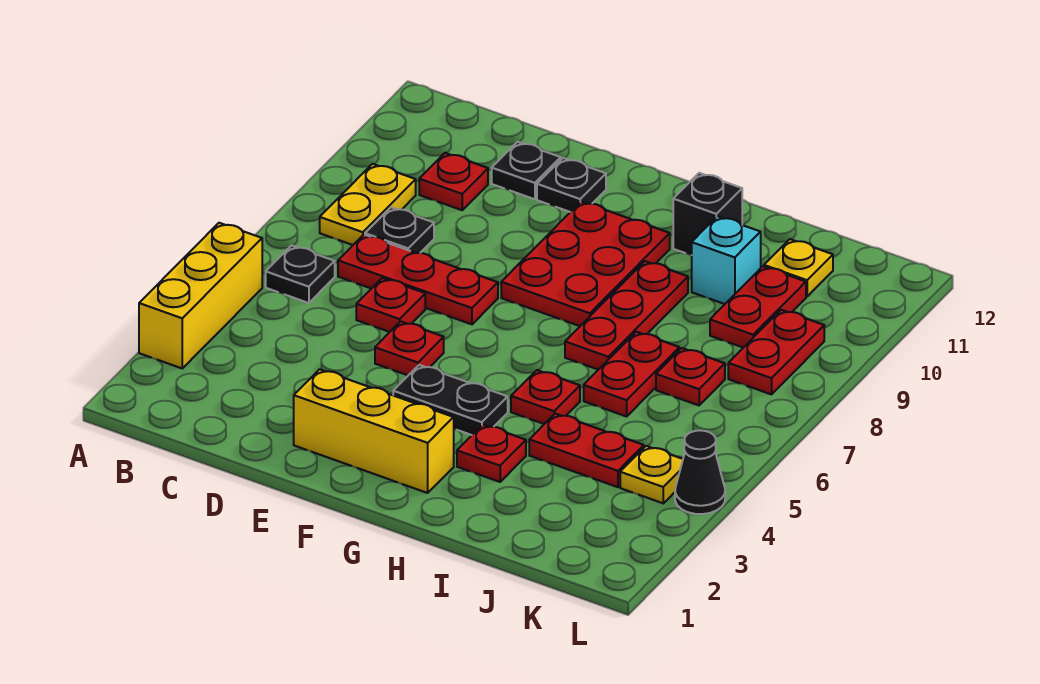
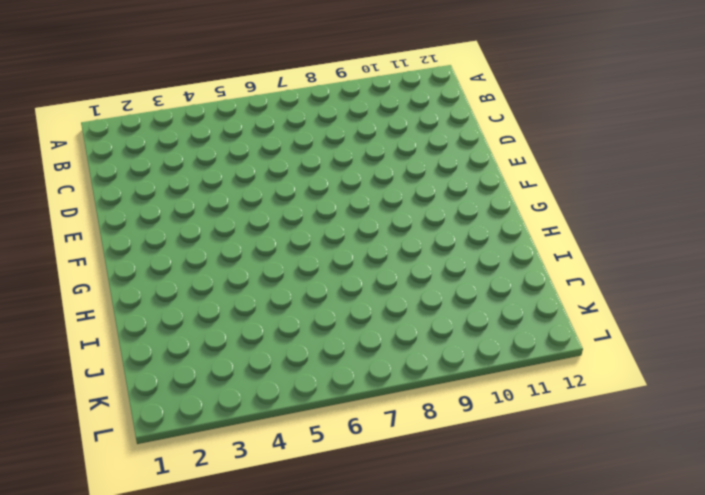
none -> yellow 1x3 brick [139,223,262,368]
none -> black 1x1 plate [266,246,335,303]
none -> yellow 1x2 plate [320,164,416,245]

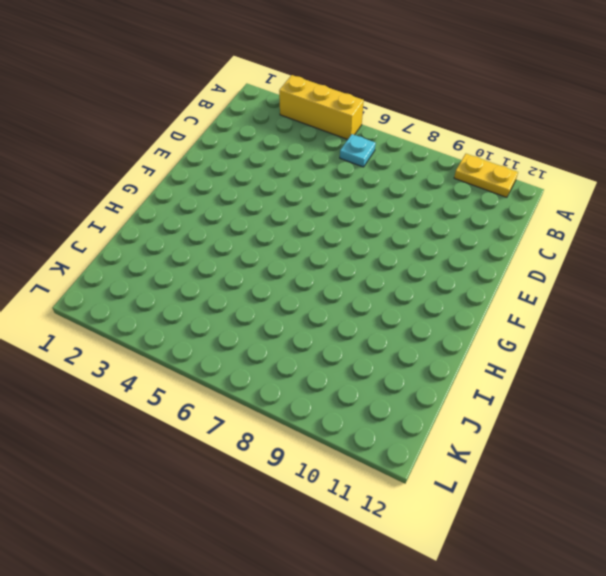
yellow 1x2 plate [454,154,518,197] -> yellow 1x2 plate moved to [320,164,416,245]
cyan 1x1 plate [340,134,376,167] -> black 1x1 plate [266,246,335,303]
none -> red 1x3 plate [338,235,498,324]
none -> black 1x1 plate [365,207,434,253]
none -> red 1x1 plate [419,153,488,210]

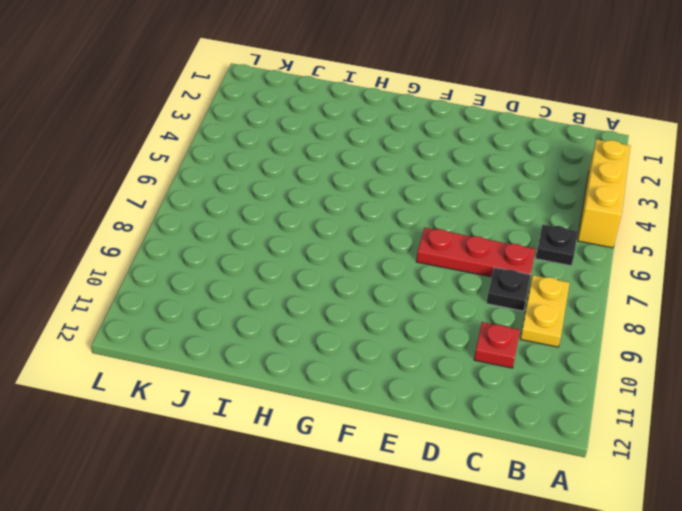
none -> red 1x1 plate [356,278,425,332]
none -> black 1x1 plate [492,142,561,199]
none -> yellow 1x3 brick [294,369,454,493]

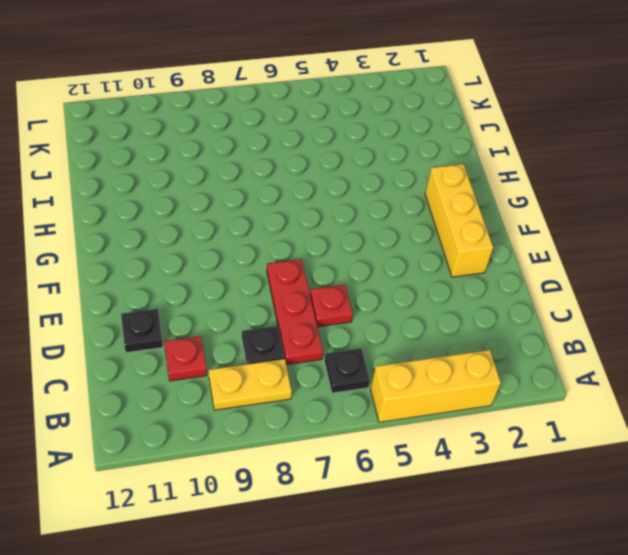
none -> red 1x1 plate [375,321,444,375]
none -> black 1x1 plate [537,158,606,212]
none -> black 1x2 plate [393,365,508,435]

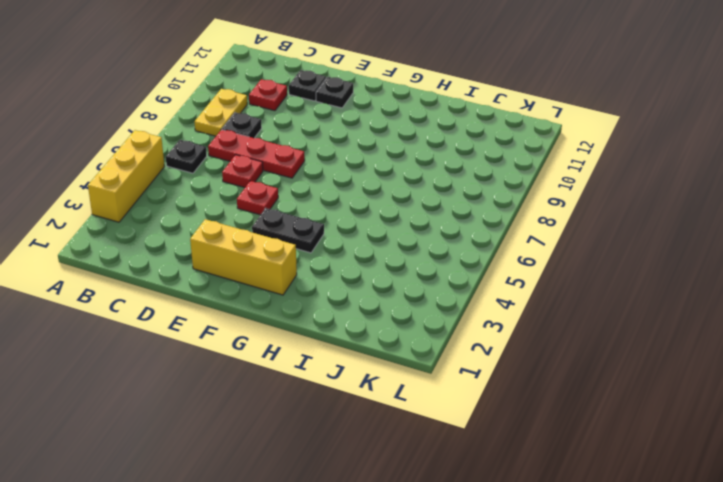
none -> red 2x3 plate [501,201,670,326]
none -> red 1x1 plate [457,425,526,482]
none -> red 1x1 plate [511,370,580,424]

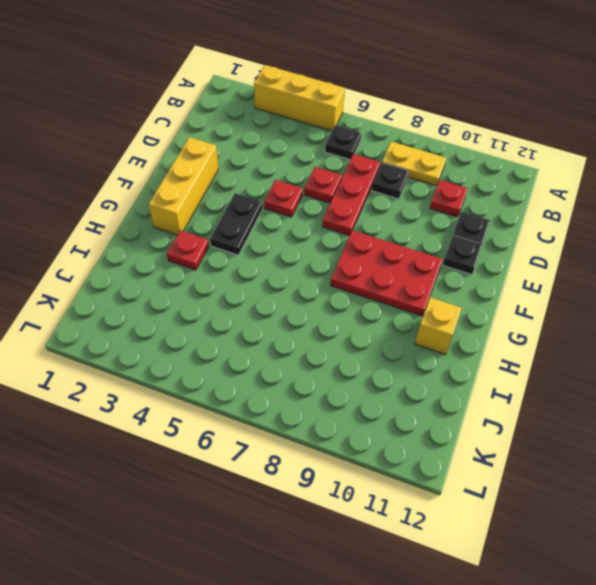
yellow 1x1 brick [415,297,462,355] -> black 1x1 brick [673,173,742,255]
none -> red 1x1 plate [511,370,580,424]
none -> red 1x3 plate [565,261,688,370]
none -> red 1x2 plate [529,414,644,487]

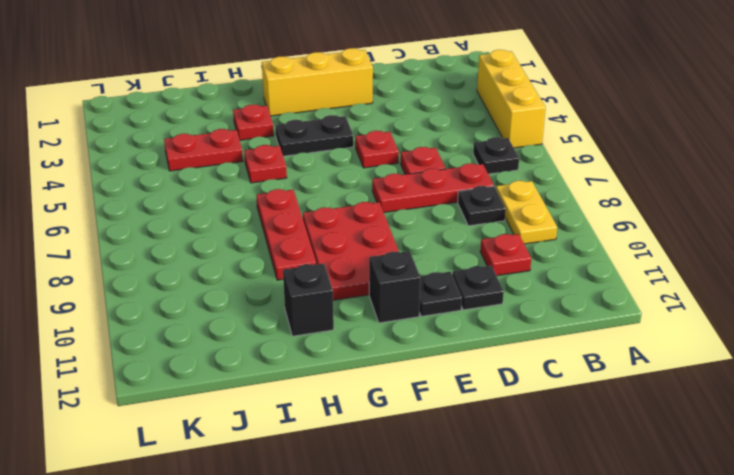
black 1x1 brick [369,251,420,323] -> none
none -> red 1x2 plate [584,332,679,416]
none -> cyan 1x1 brick [691,216,761,304]
none -> red 1x1 plate [656,348,725,405]

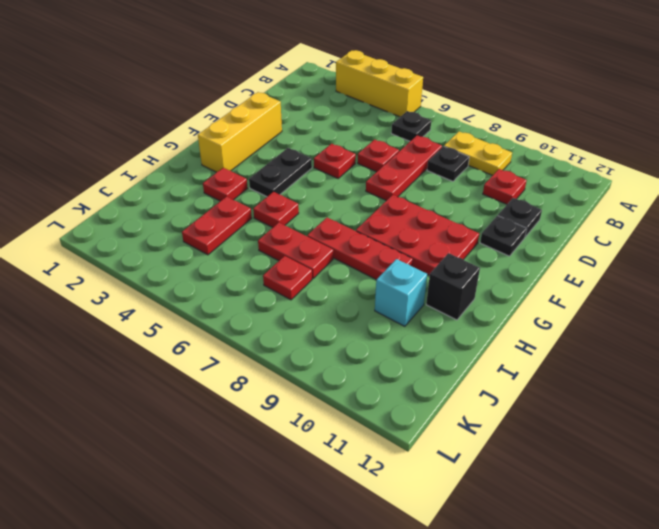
none -> red 1x2 plate [710,266,806,348]
none -> yellow 1x1 plate [764,239,833,296]
none -> yellow 1x1 plate [620,446,683,503]

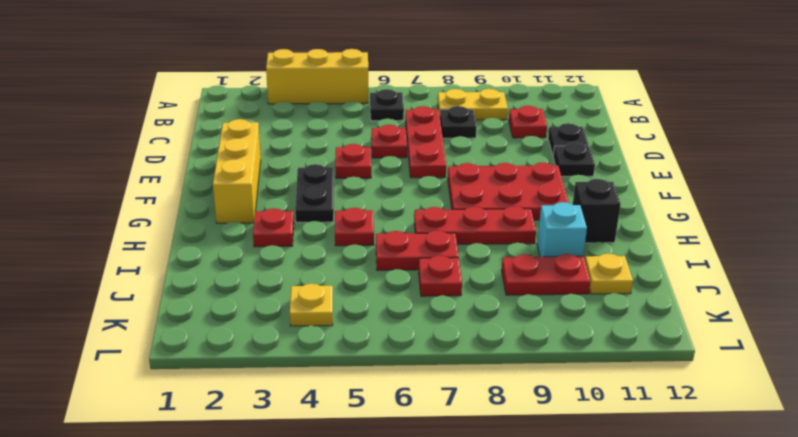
none -> red 1x2 plate [529,414,644,487]
none -> red 1x2 plate [728,310,824,394]
none -> black 1x1 cone [675,430,725,514]

